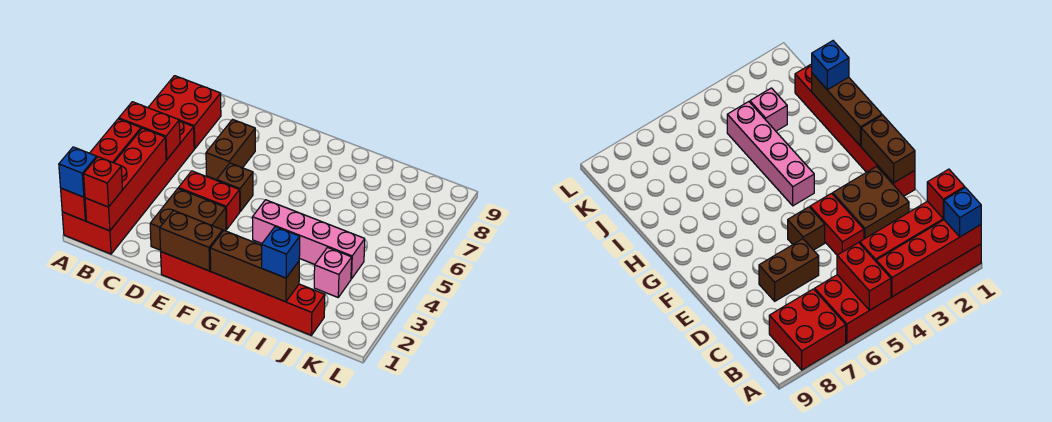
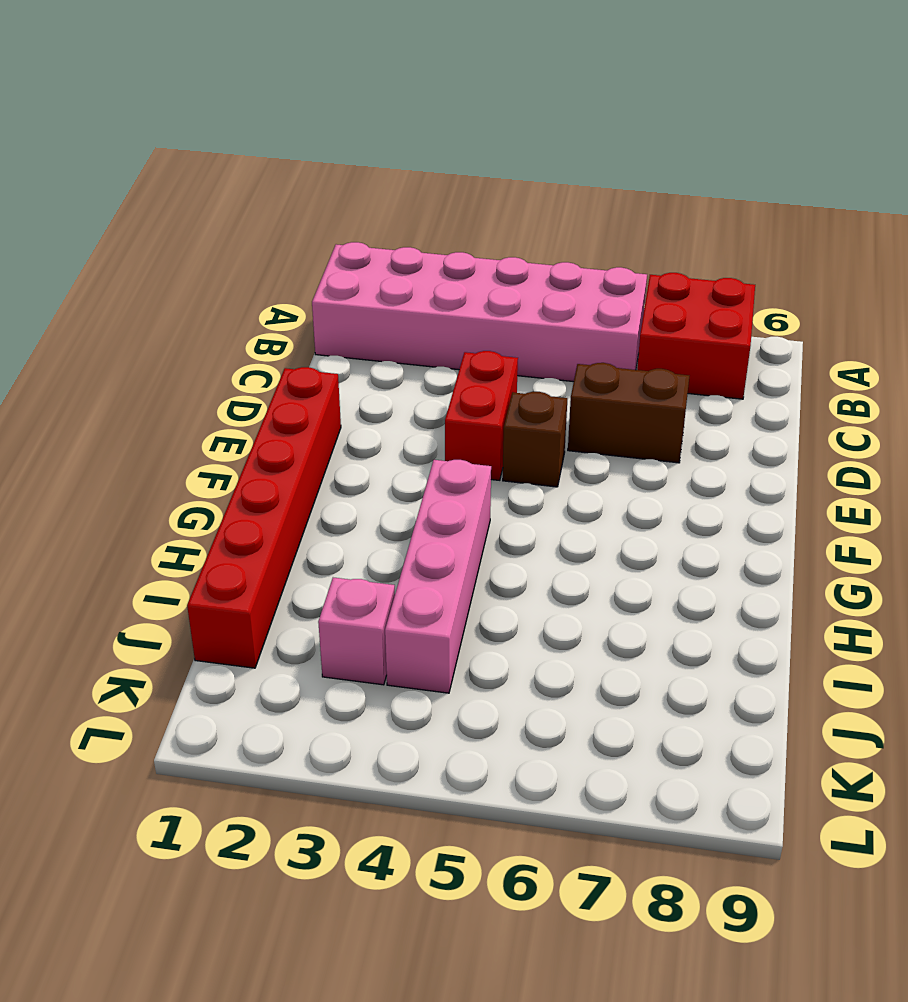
pink 2x6 brick [312,242,647,382] -> red 2x6 brick [62,121,194,254]
none -> brown 2x2 brick [150,189,226,250]
none -> red 1x4 brick [61,119,141,221]
none -> red 1x2 brick [119,102,180,160]

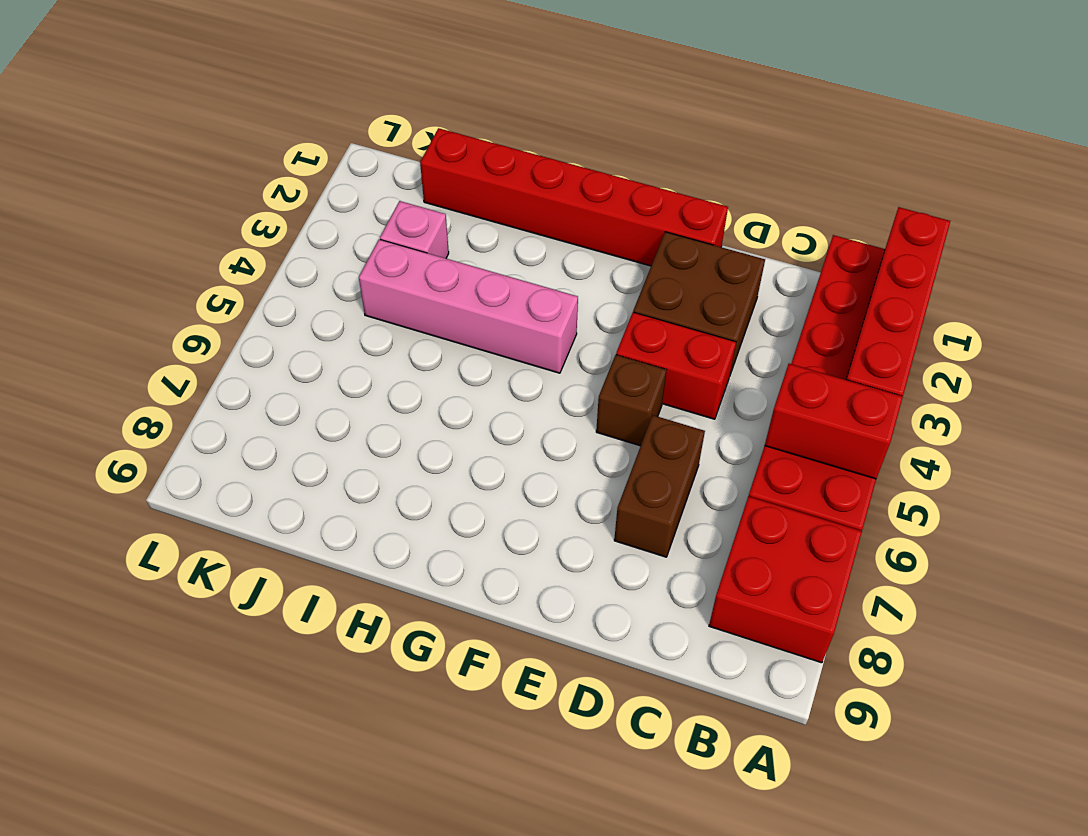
none -> red 1x4 brick [85,128,166,231]
none -> brown 1x2 brick [160,210,223,271]
none -> brown 1x3 brick [210,231,299,302]

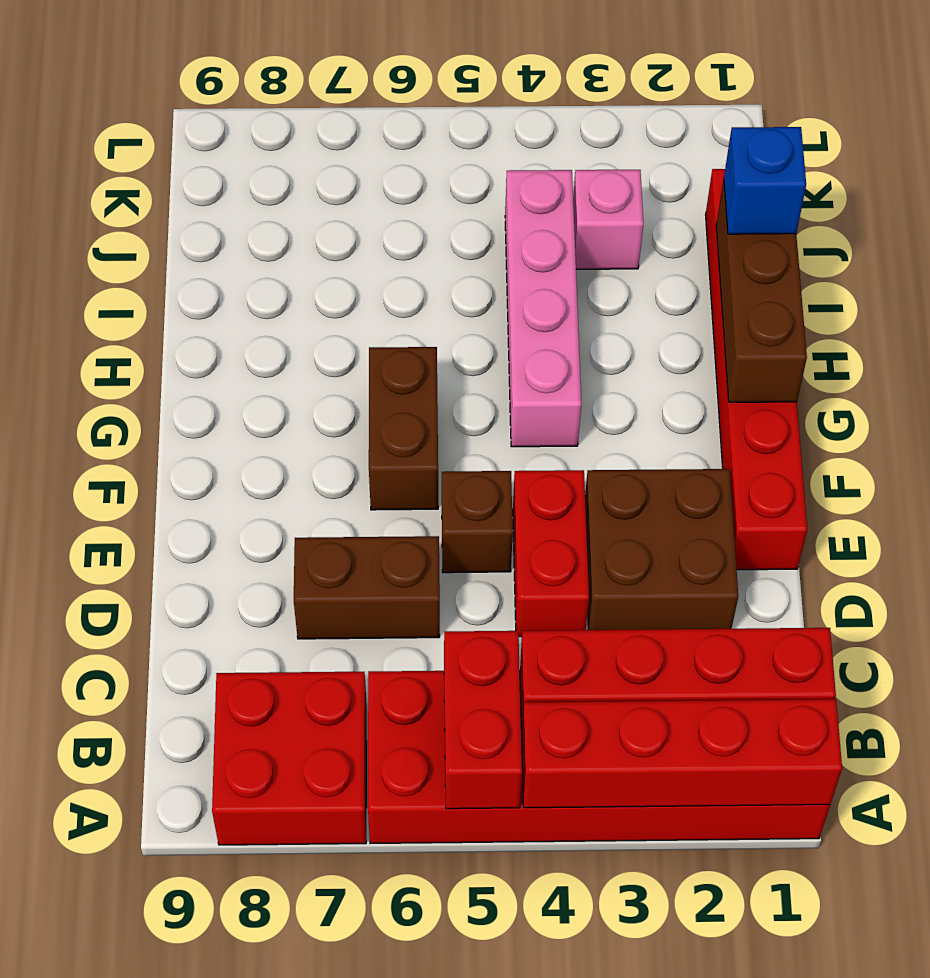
brown 1x2 brick [369,347,438,510] -> brown 1x2 brick moved to [160,210,223,271]
none -> blue 1x1 brick [59,147,97,197]
none -> red 1x1 brick [84,157,123,207]

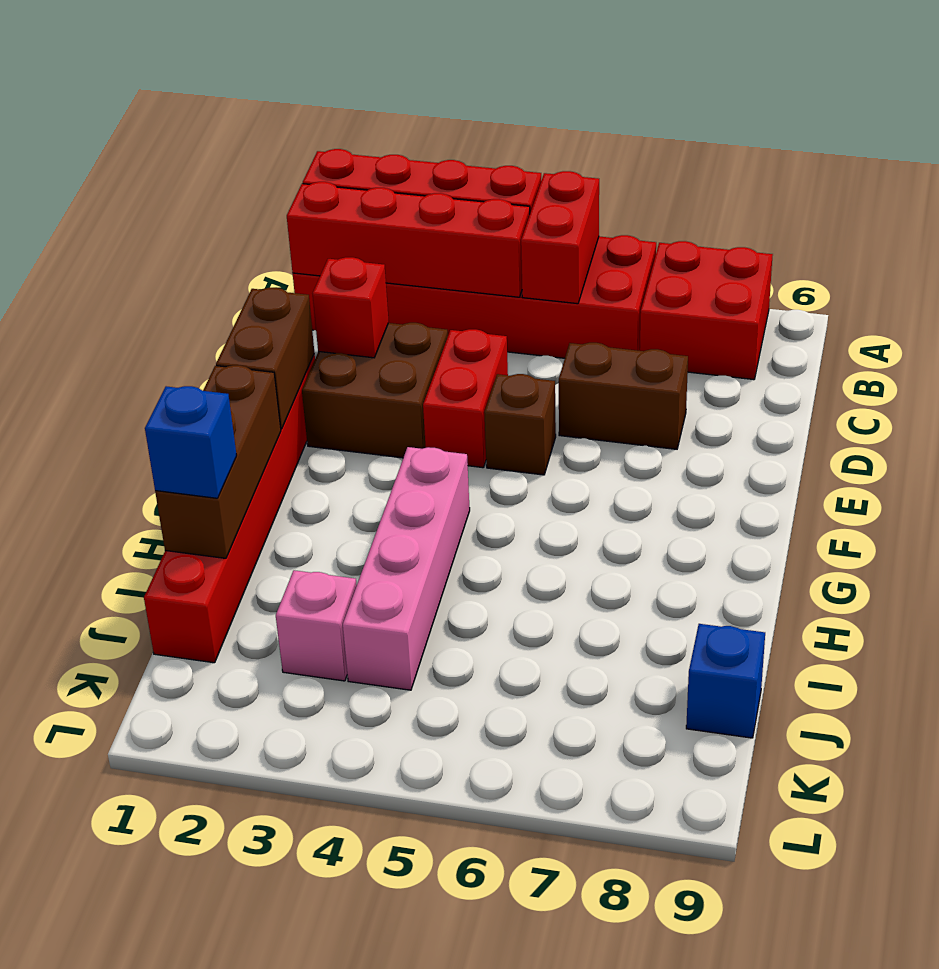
red 1x1 brick [313,257,389,358] -> red 1x1 brick moved to [84,157,123,207]
blue 1x1 brick [686,624,765,738] -> blue 1x1 brick moved to [59,147,97,197]

